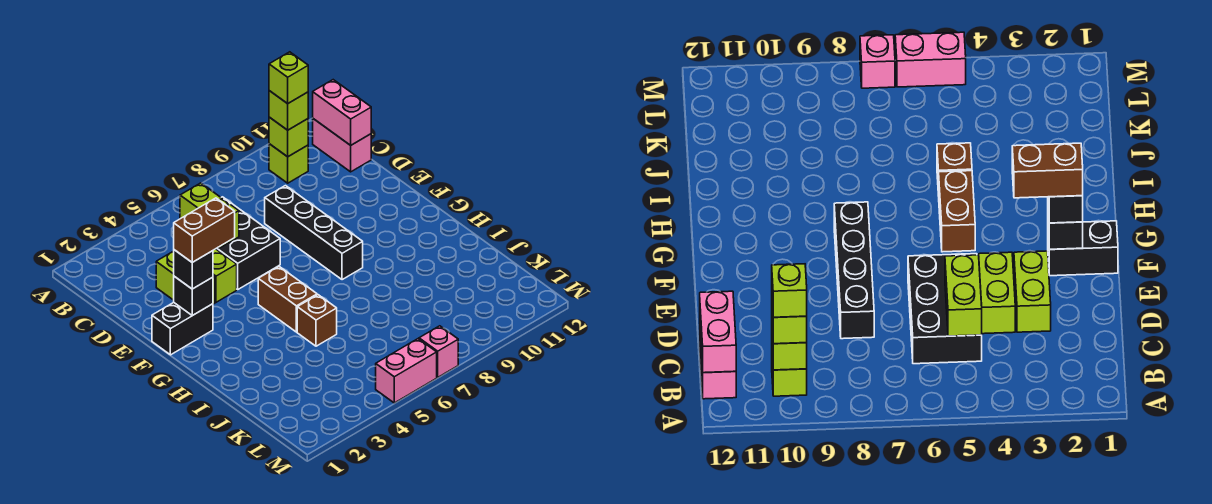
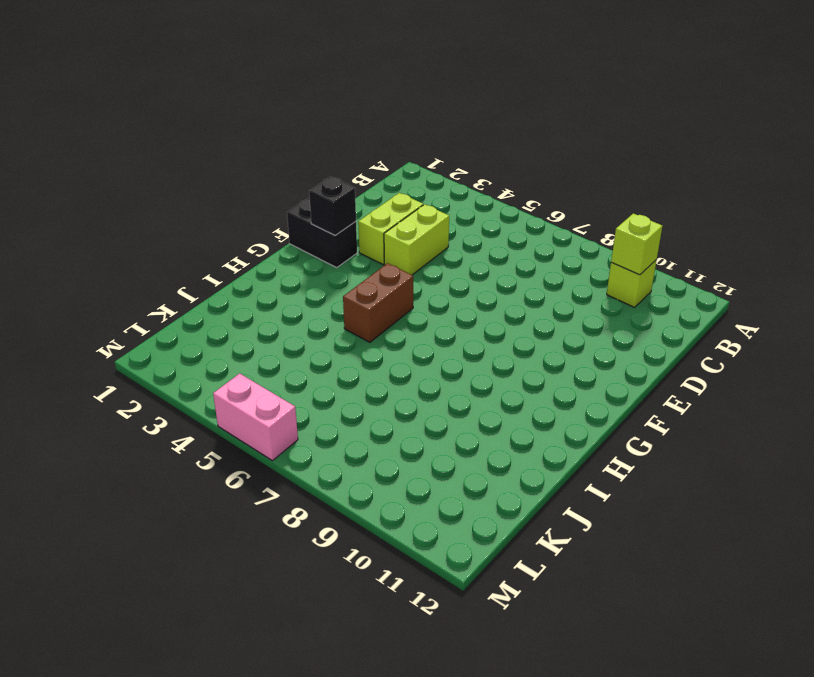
none -> pink 1x2 brick [313,119,371,172]
none -> black 2x3 brick [216,197,280,289]
none -> black 1x4 brick [265,186,363,280]

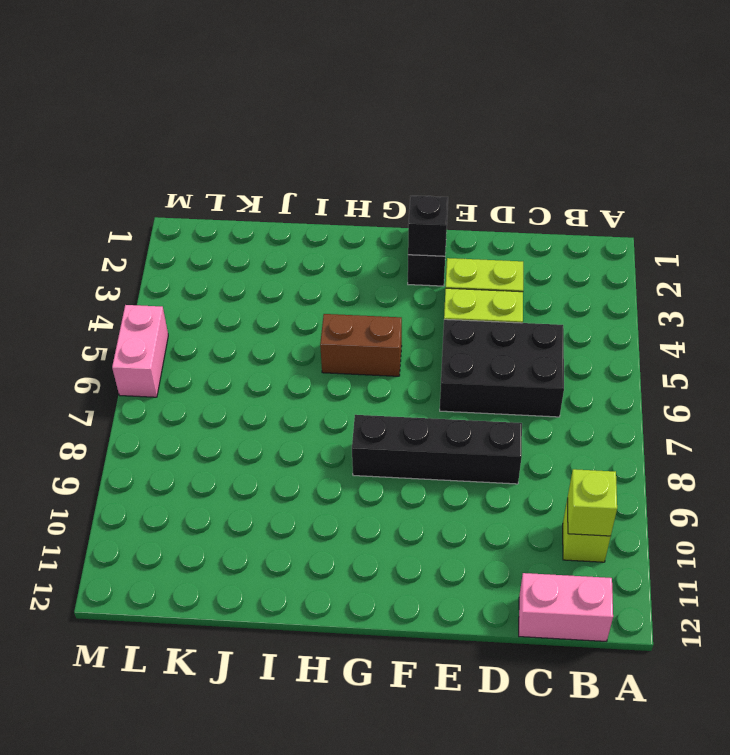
none -> brown 1x1 brick [297,295,337,346]
none -> pink 1x1 brick [419,326,458,377]
none -> pink 1x2 brick [313,80,371,145]

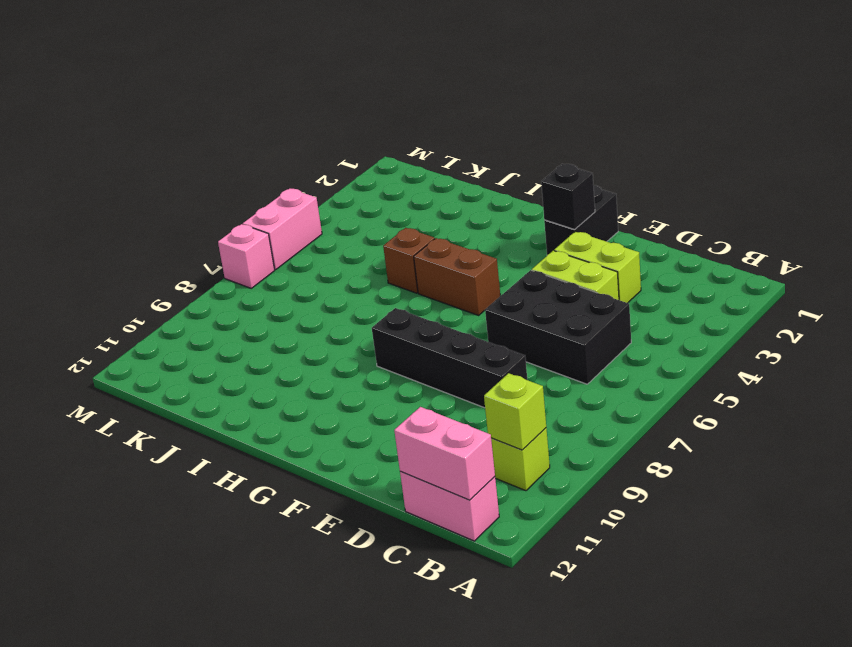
none -> lime 1x2 brick [180,183,239,249]
none -> lime 1x1 brick [269,91,308,130]
none -> black 1x1 brick [174,250,213,289]

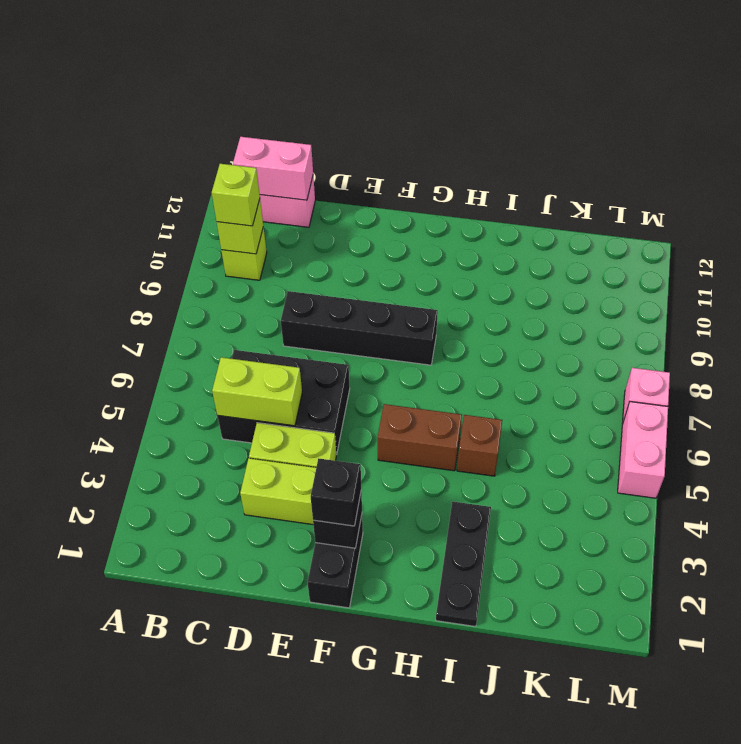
black 1x3 plate [436,502,491,627] -> none
none -> lime 1x1 brick [269,52,308,104]
none -> brown 1x2 brick [174,198,235,262]

